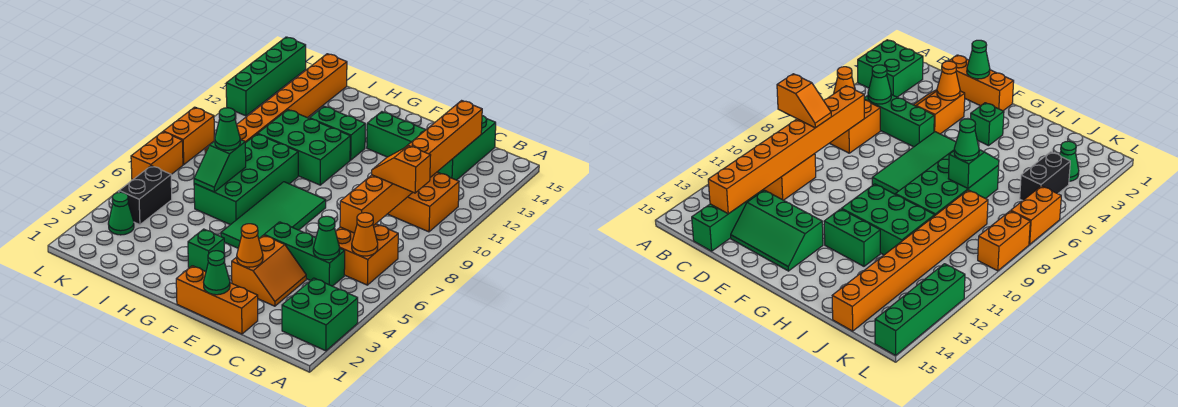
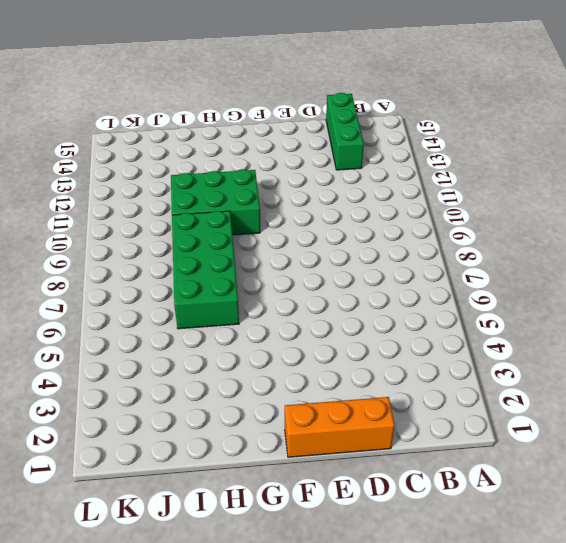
none -> green 2x2 brick [282,278,358,351]
none -> orange 2x2 brick [336,224,398,285]
none -> orange 2x2 brick [388,172,459,232]

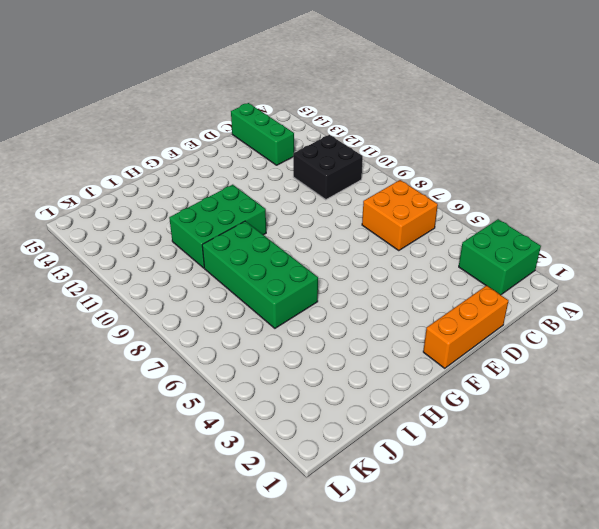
black 2x2 brick [293,135,363,200] -> orange 2x2 brick [388,172,459,232]
none -> green 1x3 brick [264,222,345,286]
none -> orange 2x2 slope [232,235,306,306]
none -> green 2x3 slope [367,112,426,157]

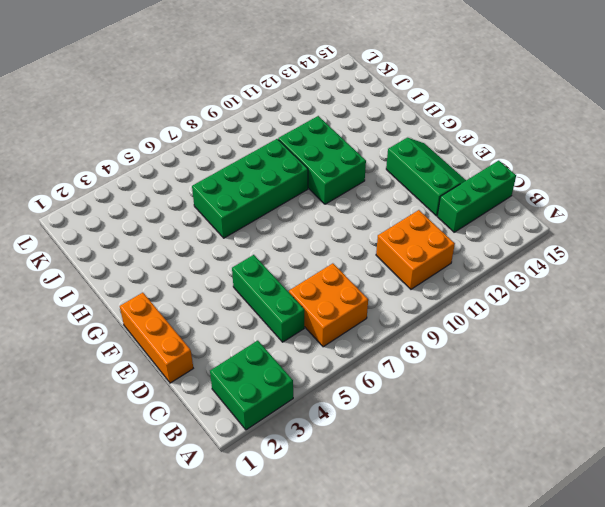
none -> orange 2x2 slope [232,235,306,306]
none -> green 2x4 tile [221,182,326,248]
none -> green 1x1 brick [188,229,225,272]

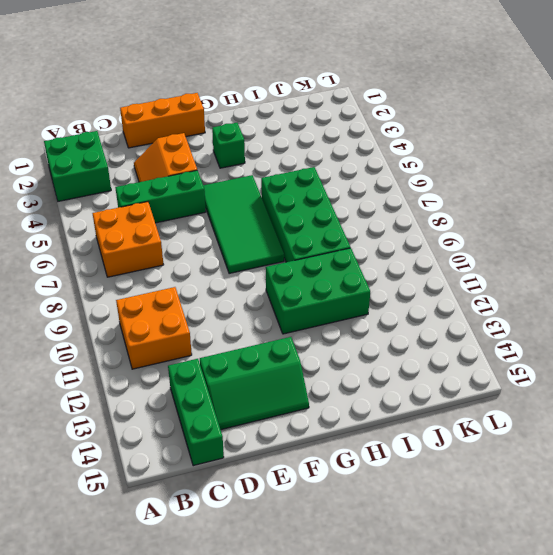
none -> green 1x2 brick [310,106,365,160]
none -> orange 1x8 brick [205,54,347,153]
none -> green 1x1 cone [108,192,134,235]

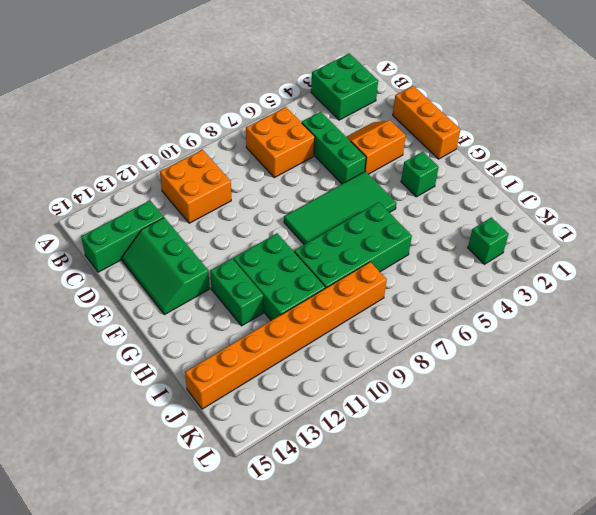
green 1x1 brick [468,217,509,264] -> green 1x1 cone [108,192,134,235]
none -> black 1x2 brick [119,166,172,225]
none -> orange 1x2 brick [131,132,183,180]
none -> orange 1x2 brick [163,107,215,165]

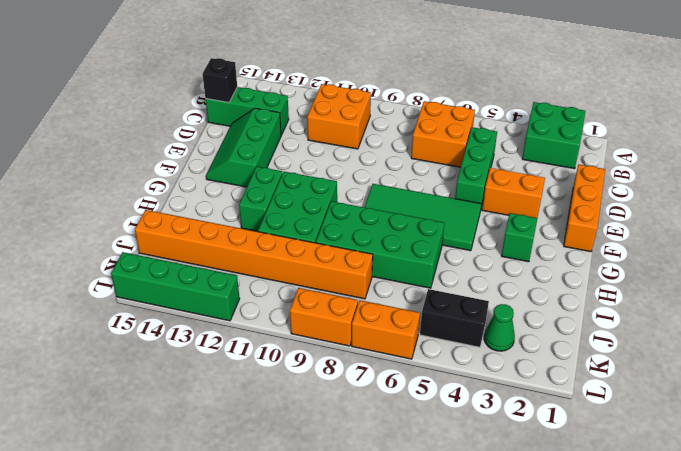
black 1x1 brick [203,58,237,102] -> none
none -> orange 1x1 cone [352,213,378,256]
none -> green 1x1 cone [313,216,340,260]
none -> orange 1x8 brick [340,101,482,233]

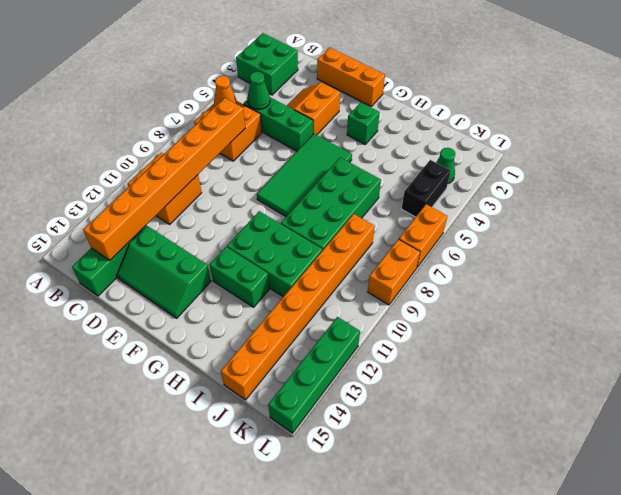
none -> green 1x1 cone [204,251,230,295]
none -> orange 1x1 cone [237,224,263,267]
none -> green 1x2 slope [194,139,246,192]

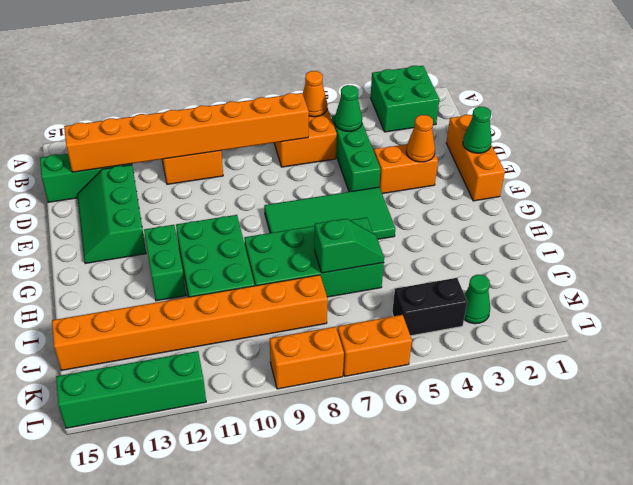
none -> green 1x1 brick [188,229,225,272]
none -> orange 1x2 slope [372,146,431,193]
none -> green 1x1 cone [215,108,240,150]

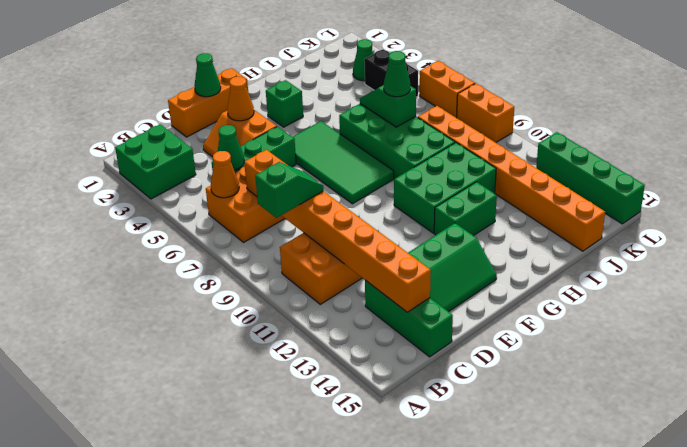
green 1x2 slope [255,162,323,218] -> orange 1x2 slope [372,146,431,193]

